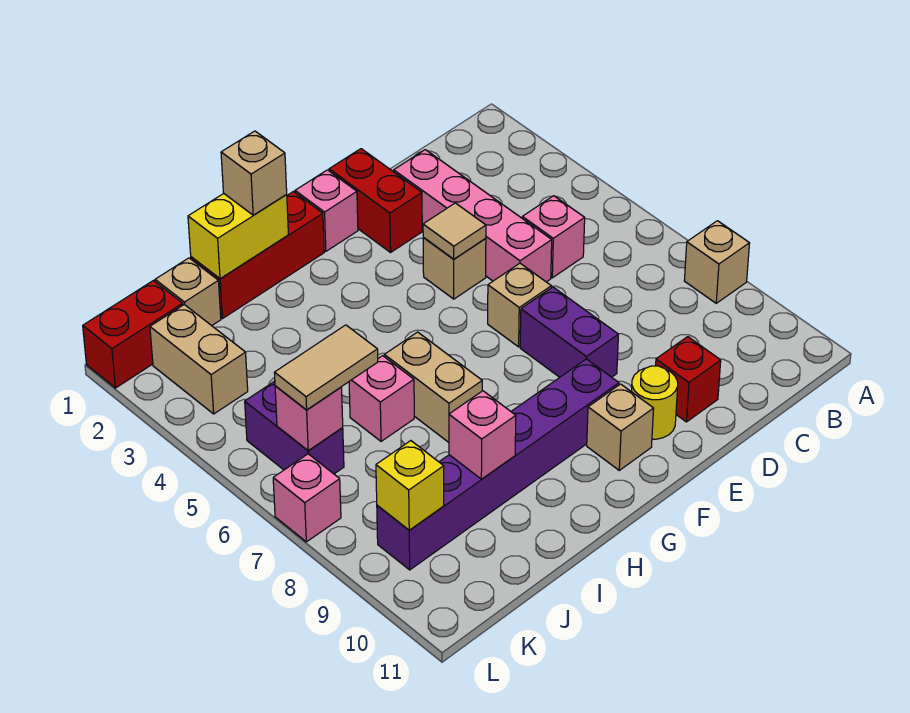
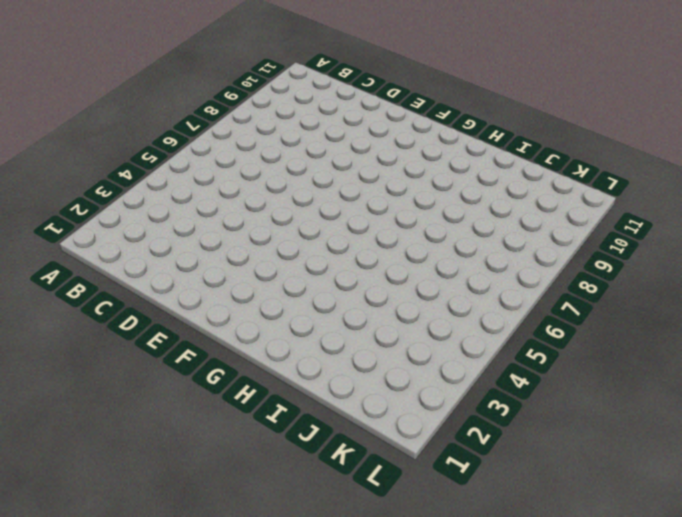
none -> tan 1x1 brick [684,221,750,303]
none -> pink 1x1 brick [522,196,585,278]
none -> pink 1x4 brick [394,150,552,282]

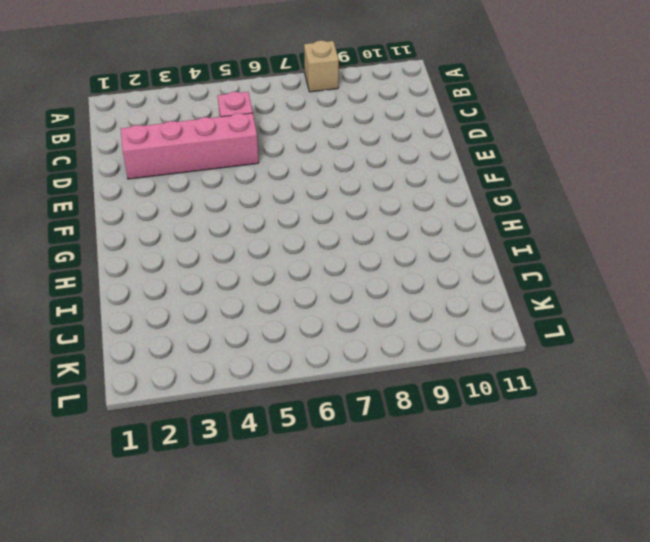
none -> red 1x1 brick [656,337,721,422]
none -> red 1x2 brick [329,149,422,252]
none -> tan 1x1 brick [423,238,486,299]

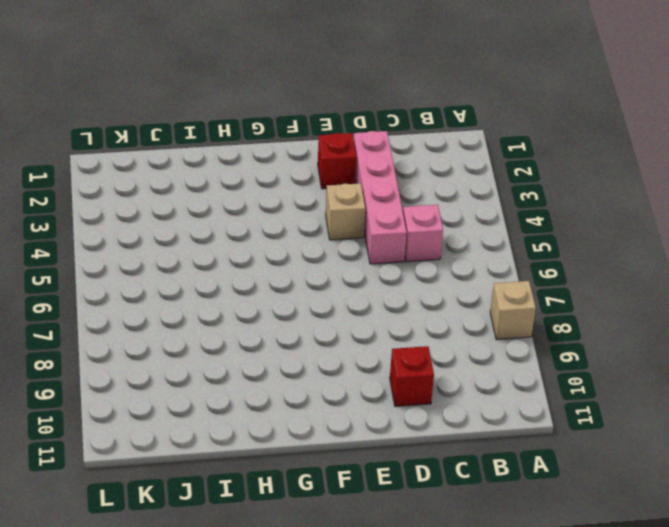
red 1x1 brick [318,133,356,189] -> red 1x2 brick [329,149,422,252]
none -> tan 1x1 brick [488,263,551,347]
none -> purple 1x2 brick [520,287,618,377]
none -> yellow 1x1 round brick [631,366,678,439]

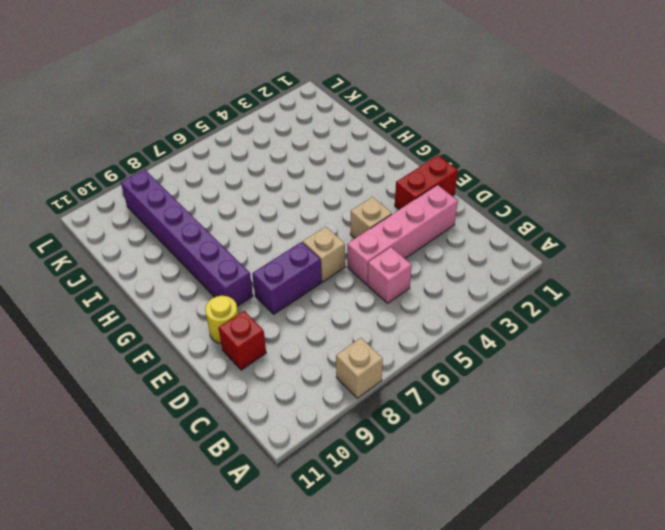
none -> pink 1x1 brick [295,170,358,251]
none -> tan 1x1 brick [587,384,654,470]
none -> red 1x3 brick [191,192,324,318]

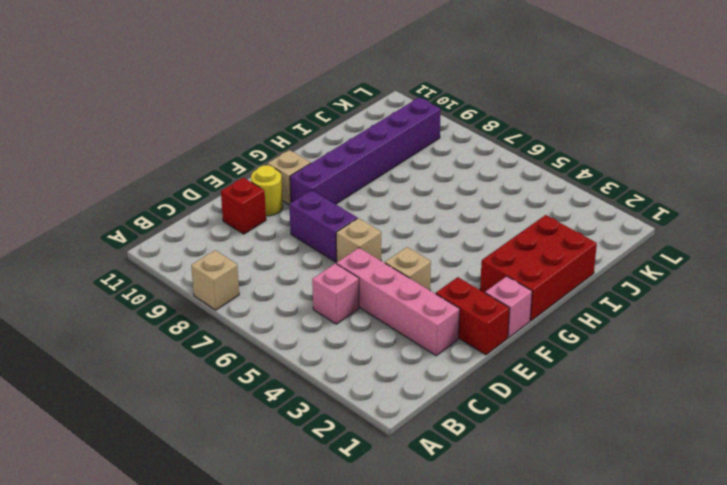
red 2x3 brick [480,215,597,321] -> red 1x3 brick [191,192,324,318]
none -> tan 1x2 brick [384,332,482,442]
none -> pink 1x1 brick [349,356,414,441]
none -> tan 1x1 brick [155,258,221,326]

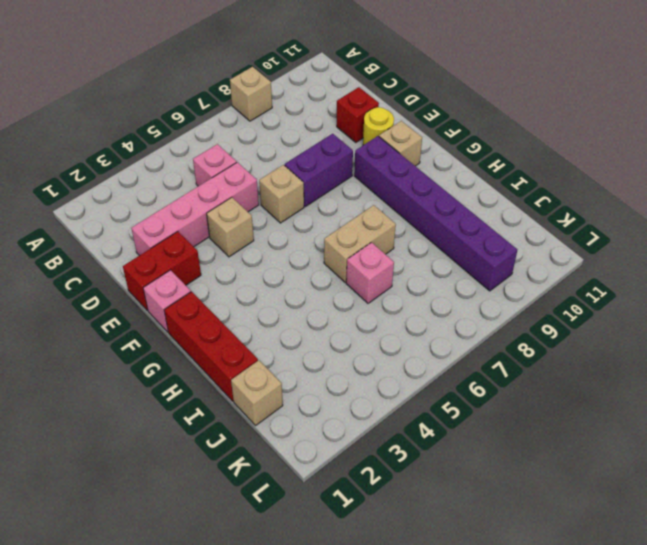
none -> red 1x2 brick [83,281,183,388]
none -> tan 1x2 brick [150,305,248,414]
none -> purple 1x2 brick [245,381,344,474]

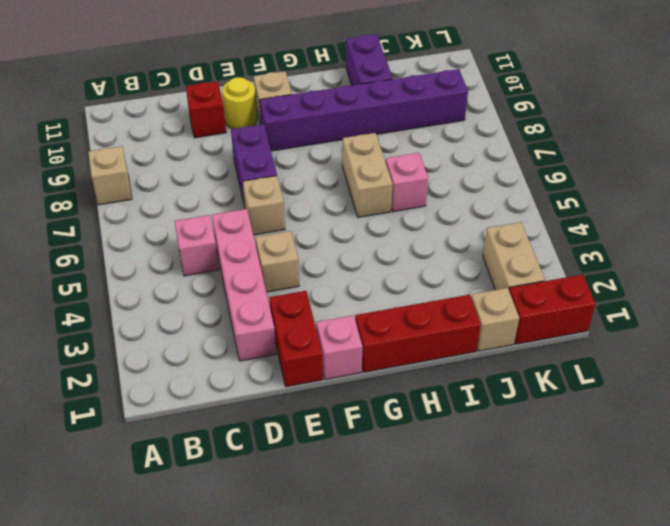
purple 1x2 brick [346,34,393,85] -> purple 1x2 brick moved to [245,381,344,474]
none -> pink 1x1 brick [273,454,341,542]
none -> tan 1x1 tile [423,203,486,259]
none -> yellow 1x2 brick [188,194,288,279]

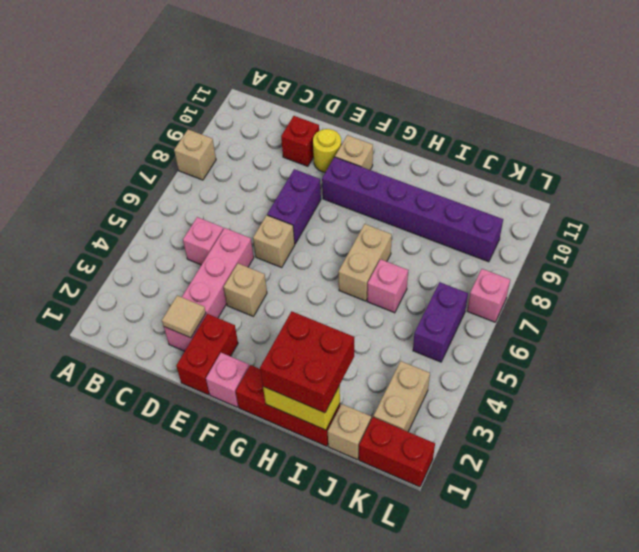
tan 1x1 tile [162,295,206,338] -> tan 1x1 tile moved to [423,203,486,259]
red 2x2 brick [260,311,354,413] -> tan 1x1 brick [221,131,287,215]
none -> pink 1x1 brick [449,391,516,479]
none -> pink 1x1 brick [275,386,343,450]
none -> yellow 1x1 brick [376,441,444,530]

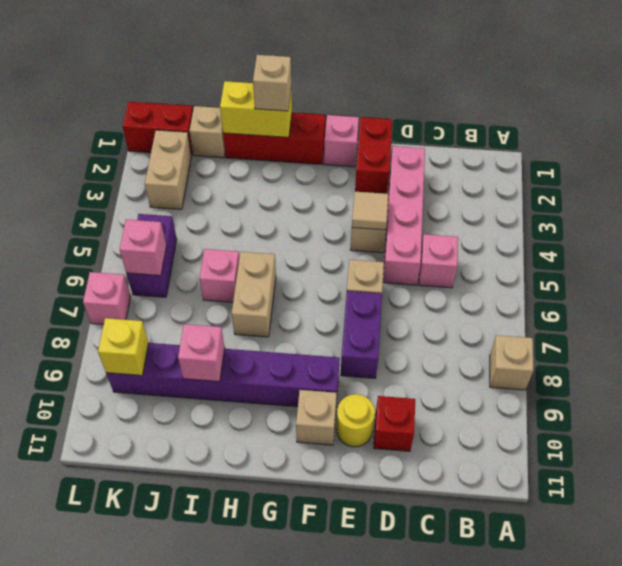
none -> tan 1x2 tile [274,325,378,410]

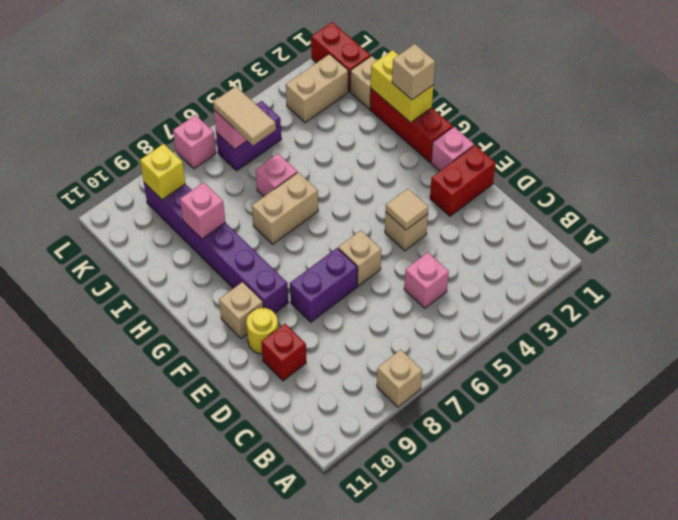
none -> pink 1x4 brick [394,150,552,282]

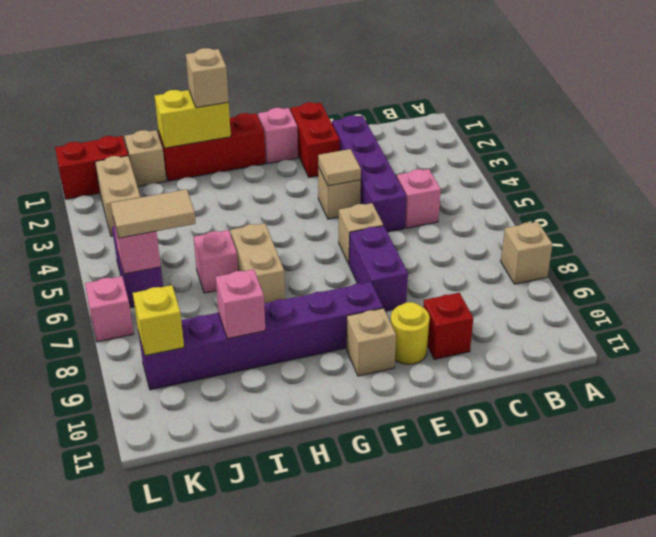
purple 1x4 brick [332,115,406,232] -> pink 1x4 brick [394,150,552,282]

